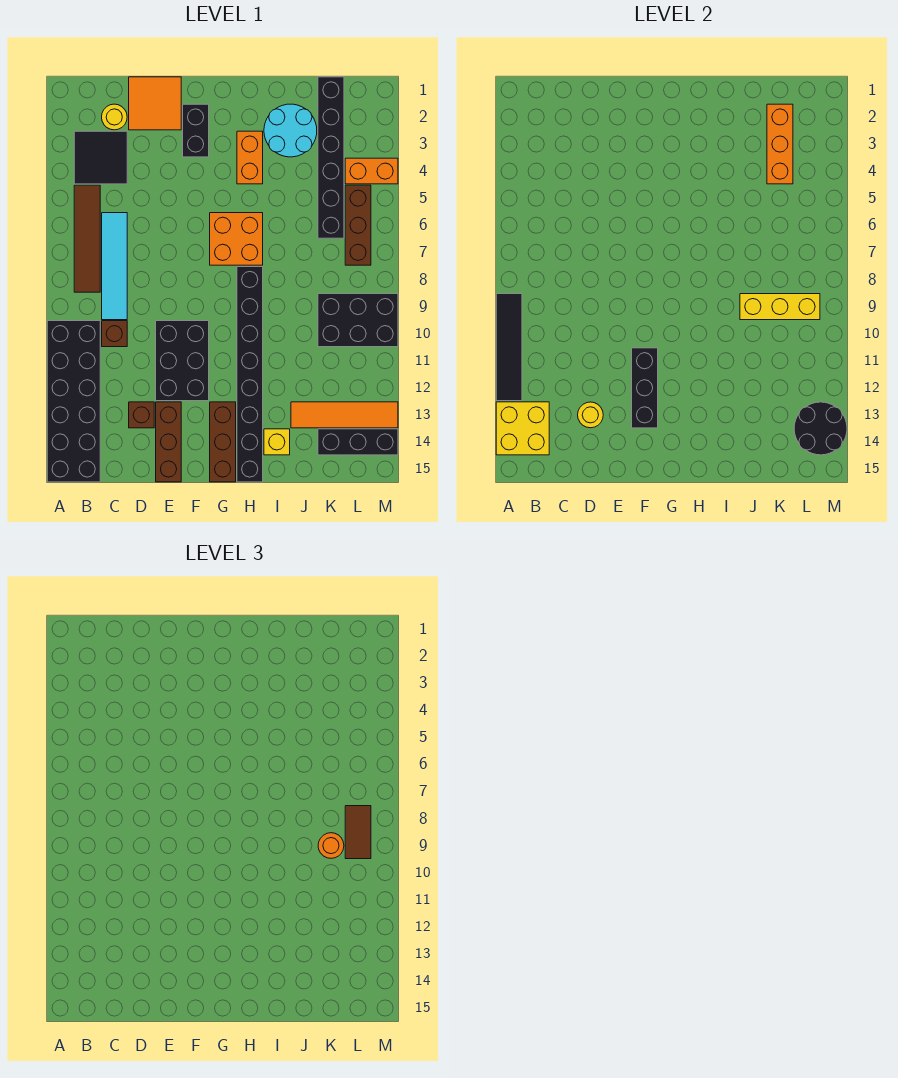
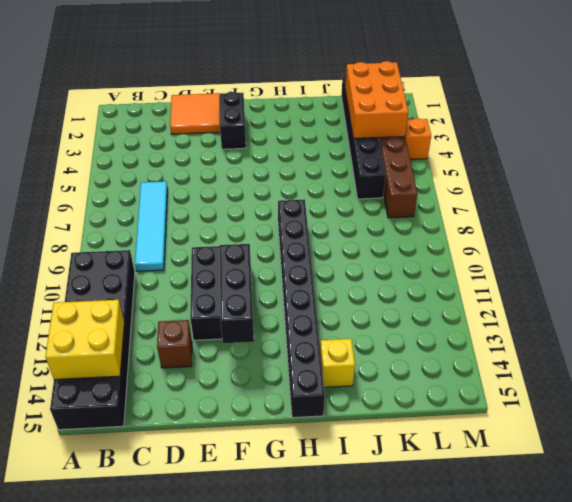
orange 2x3 brick [345,61,408,139] -> orange 1x3 brick [767,104,793,184]
none -> black 2x2 tile [74,131,127,184]
none -> brown 1x4 tile [74,185,100,292]
none -> yellow 1x1 round brick [102,104,127,130]
none -> brown 1x1 brick [102,321,127,347]

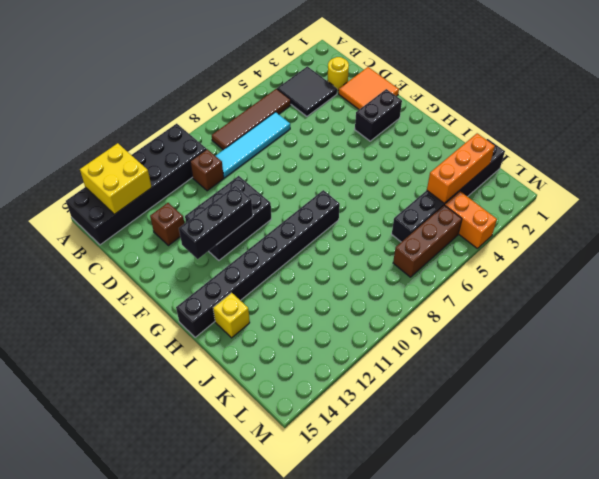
none -> brown 1x3 brick [156,402,181,482]
none -> orange 2x2 brick [210,213,263,265]
none -> brown 1x3 brick [210,402,236,482]
none -> orange 1x2 brick [237,131,263,184]

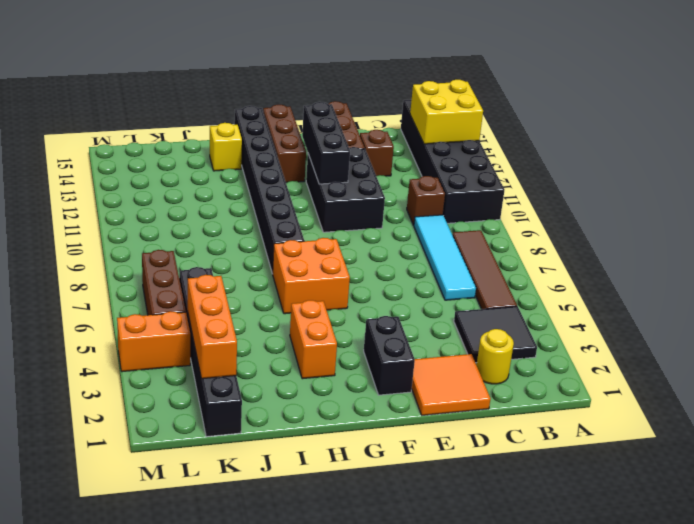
none -> cyan 2x2 round brick [264,104,317,157]
none -> orange 1x4 tile [291,402,398,428]
none -> black 2x3 brick [318,294,398,347]
none -> black 1x3 brick [318,429,398,455]

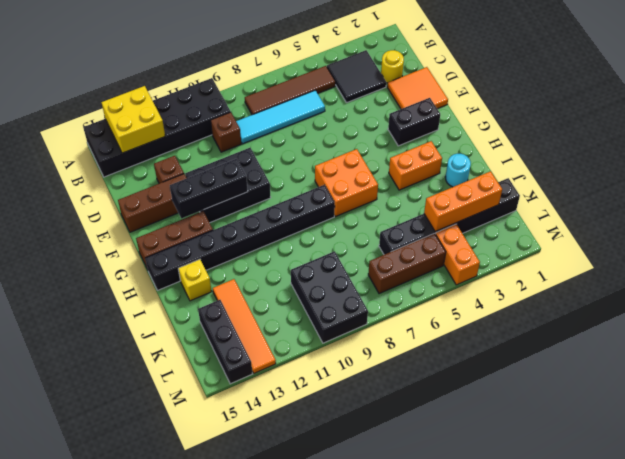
cyan 1x1 round brick [445,154,471,187] -> cyan 2x2 round brick [264,104,317,157]
none -> black 1x4 tile [496,294,522,401]
none -> yellow 1x1 round brick [578,402,603,428]
none -> yellow 1x3 brick [740,294,820,320]
none -> black 2x2 round brick [794,402,847,455]

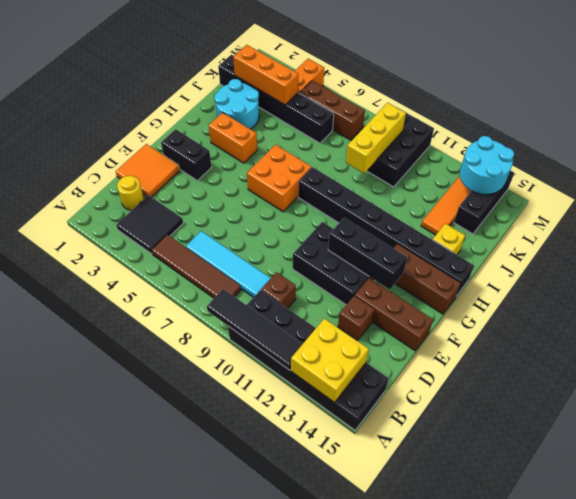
cyan 2x2 round brick [460,136,514,195] -> black 2x2 round brick [794,402,847,455]
none -> yellow 1x1 round brick [578,402,603,428]
none -> orange 1x1 round brick [318,833,344,858]
none -> brown 1x2 tile [345,806,371,859]

